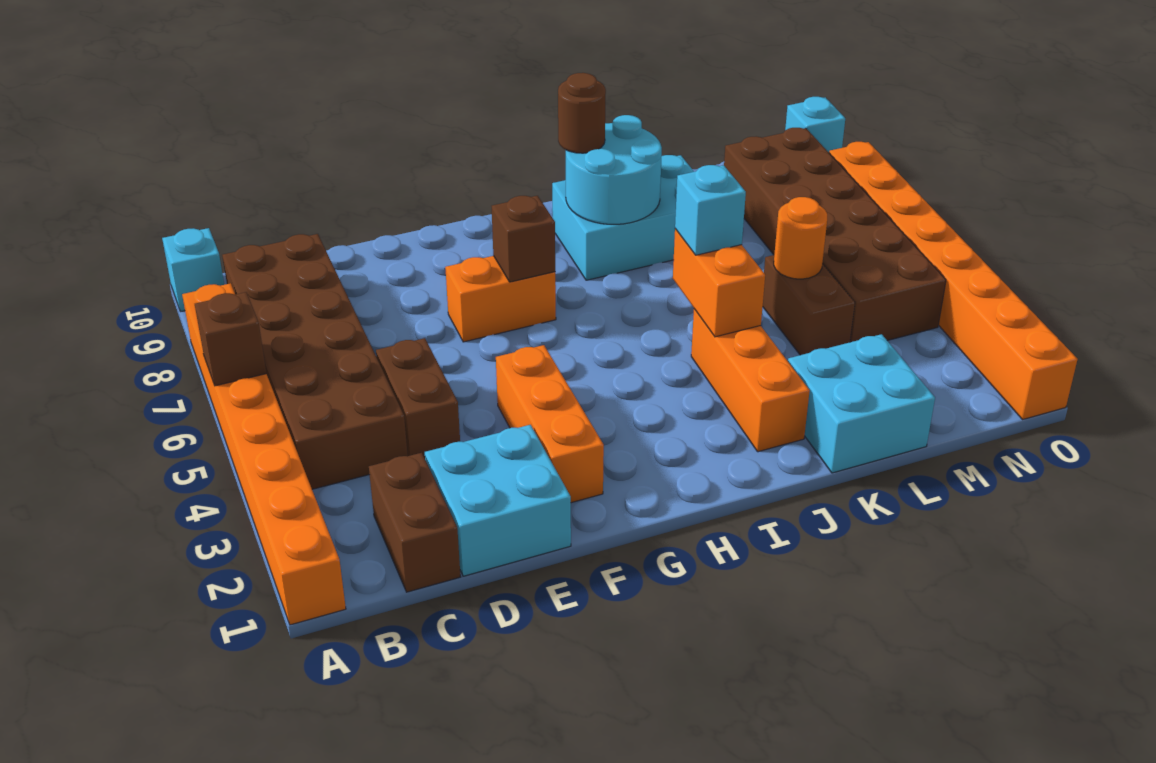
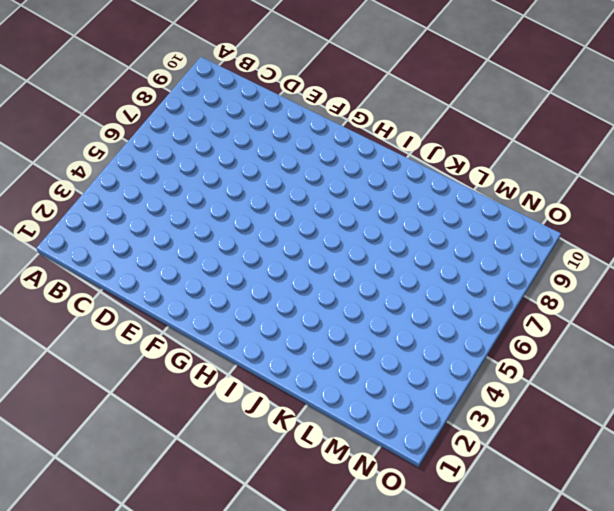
none -> orange 1x8 brick [182,283,346,625]
none -> cyan 1x1 brick [162,228,224,311]
none -> brown 2x6 brick [222,234,408,489]

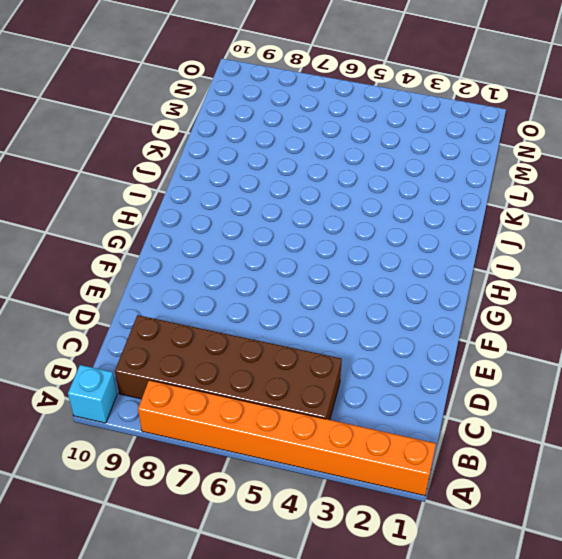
none -> brown 1x2 brick [369,453,461,592]
none -> cyan 2x2 brick [425,425,571,576]
none -> brown 1x2 brick [376,338,460,458]

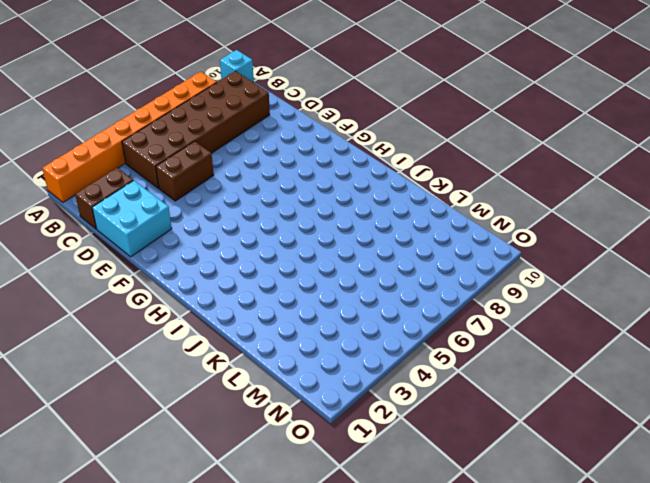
none -> orange 1x3 brick [496,345,604,503]
none -> orange 1x2 brick [445,256,556,342]
none -> cyan 2x3 brick [552,155,694,280]

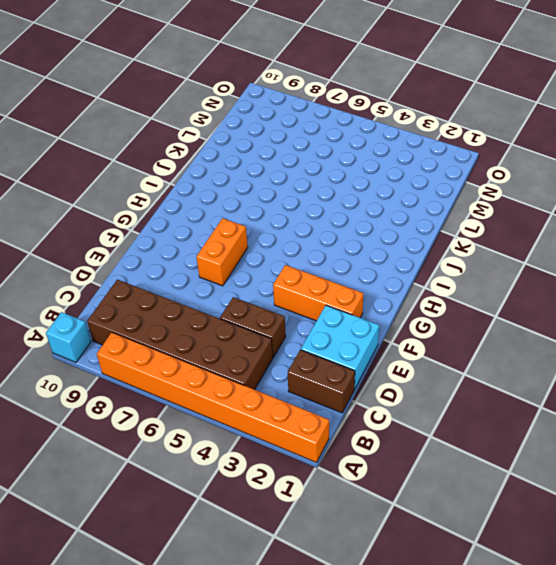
none -> cyan 2x3 brick [552,155,694,280]
none -> orange 1x3 brick [691,309,810,452]
none -> cyan 2x2 brick [788,334,935,473]

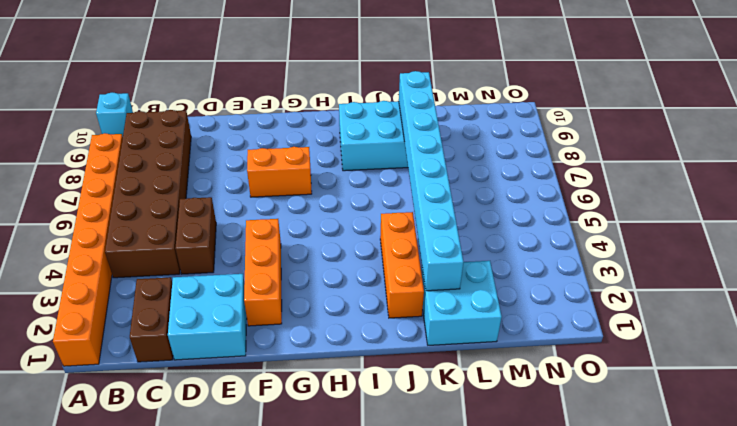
cyan 1x8 brick [399,71,463,291] -> none
none -> brown 1x2 brick [763,255,855,355]
none -> brown 2x6 brick [724,128,946,342]
none -> orange 1x8 brick [829,142,1078,419]

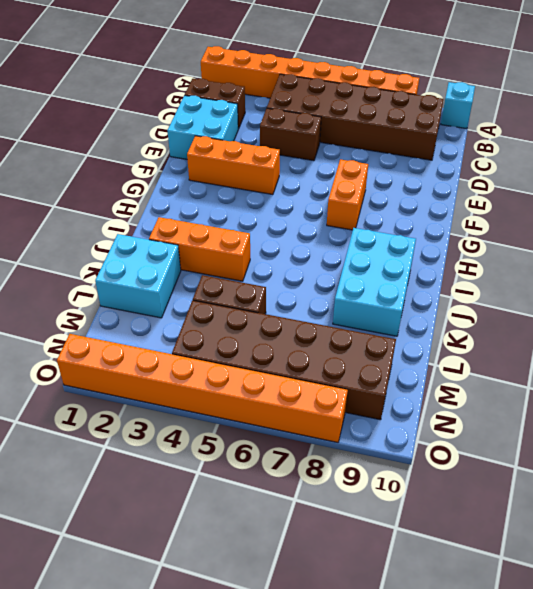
none -> cyan 1x1 brick [785,97,845,152]
none -> brown 1x1 brick [195,292,266,386]
none -> brown 1x1 brick [492,196,555,282]

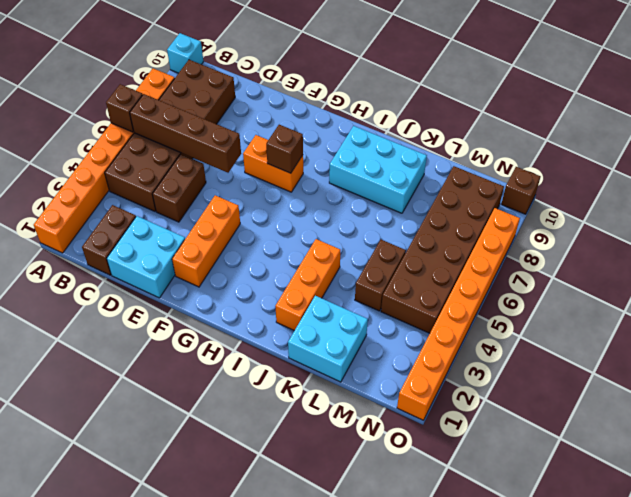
brown 1x4 brick [130,94,241,173] -> none
brown 1x1 brick [502,167,541,214] -> cyan 1x1 brick [785,97,845,152]
none -> cyan 2x2 round brick [566,115,662,224]
none -> orange 1x2 brick [673,229,765,337]
none -> orange 1x1 round brick [774,197,827,279]

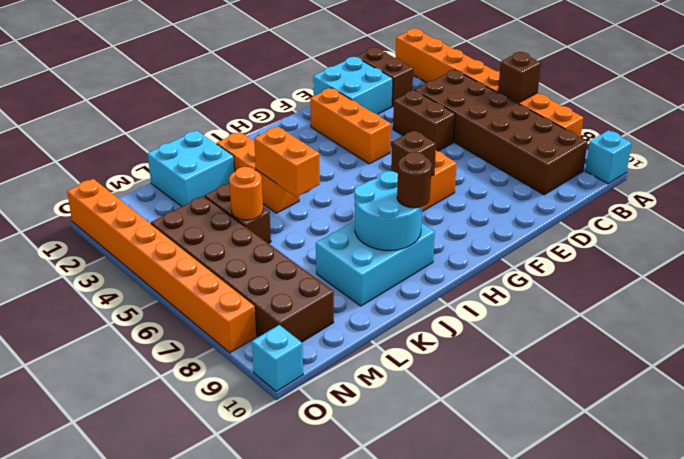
none -> cyan 1x1 brick [675,165,746,255]

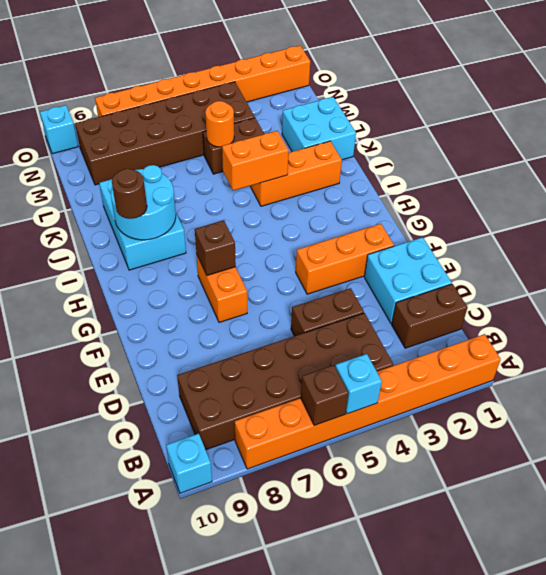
cyan 1x1 brick [335,354,382,414] -> cyan 1x1 brick moved to [675,165,746,255]

